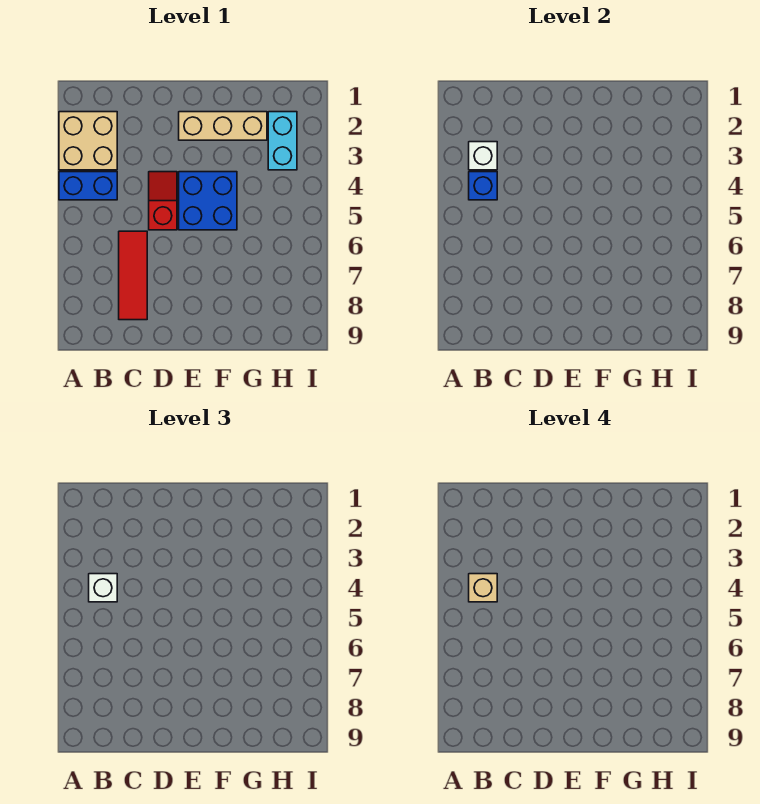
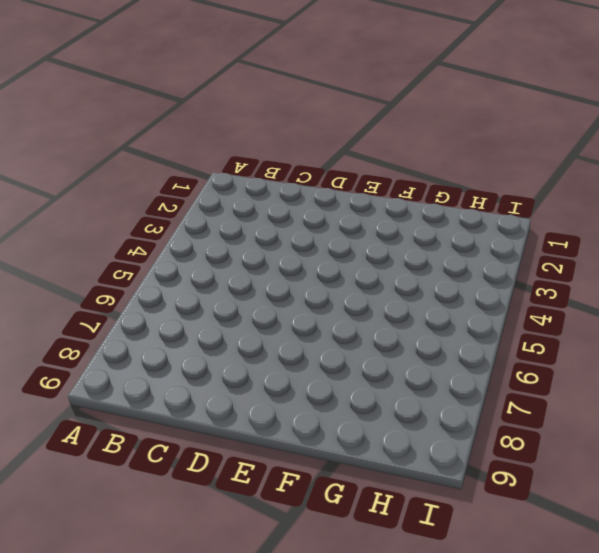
none -> tan 2x2 brick [59,112,117,170]
none -> blue 1x2 brick [59,172,117,200]

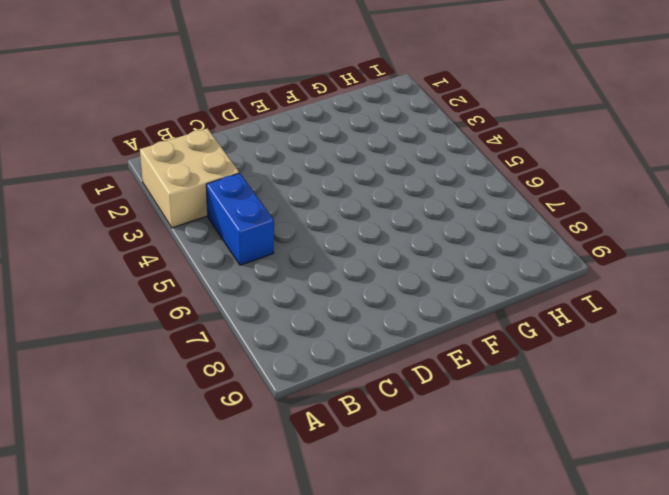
blue 1x2 brick [206,173,274,265] -> blue 1x2 brick turned to [59,172,117,200]
none -> red 1x3 tile [119,231,147,320]
none -> red 1x2 slope [149,172,177,230]

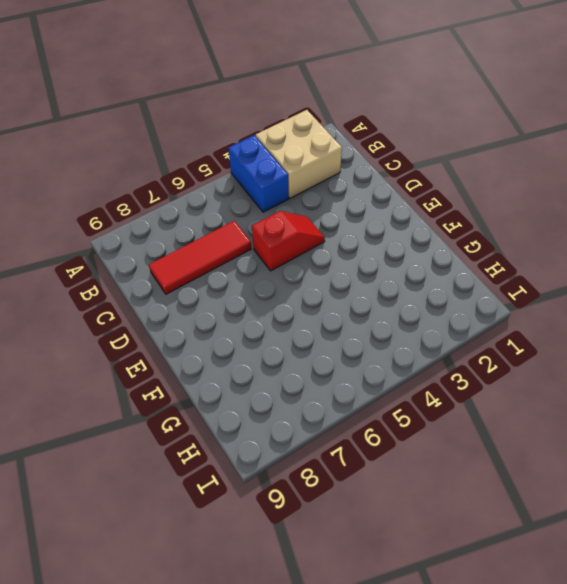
none -> tan 1x3 brick [179,112,267,140]
none -> blue 2x2 brick [179,172,237,230]

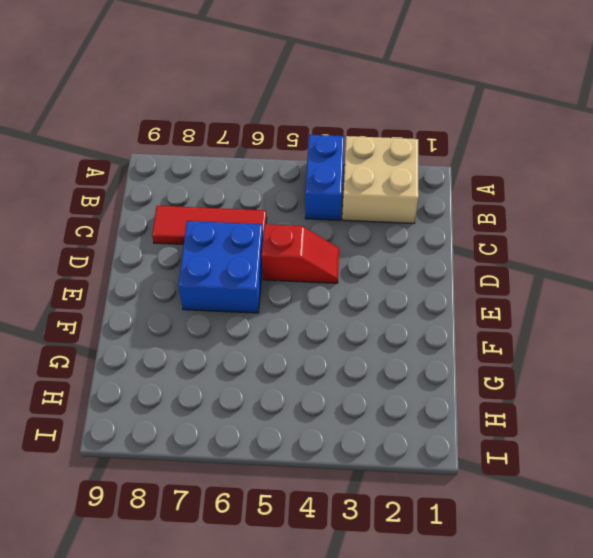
blue 2x2 brick [178,221,263,313] -> blue 2x2 brick moved to [179,172,237,230]
none -> tan 1x3 brick [179,112,267,140]
none -> cyan 1x2 brick [268,112,297,170]

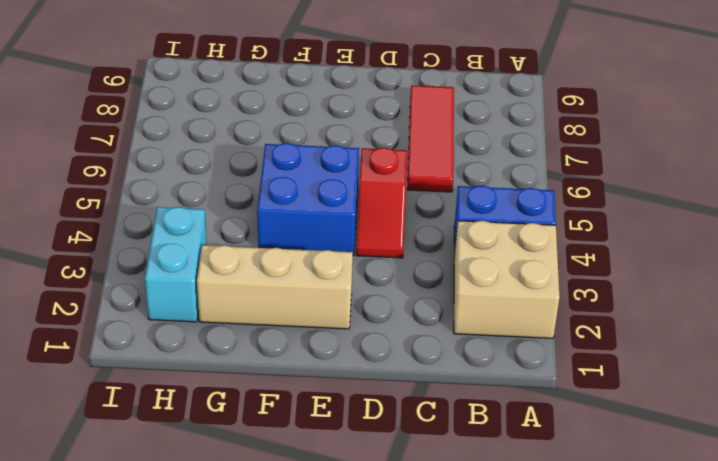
none -> white 1x1 brick [469,142,497,170]
none -> blue 1x1 brick [469,172,497,200]

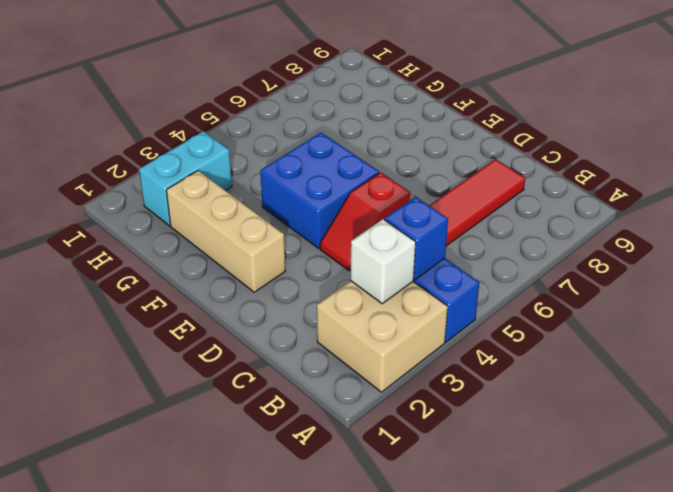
none -> white 1x1 brick [89,574,117,602]
none -> tan 1x1 brick [469,574,497,602]

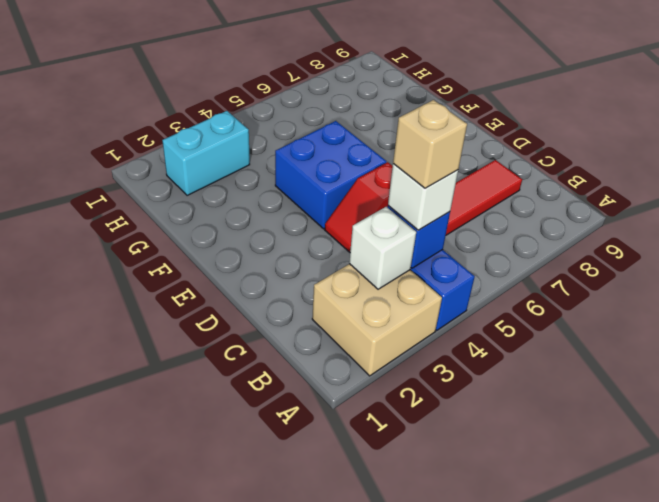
none -> tan 1x3 brick [179,112,267,140]

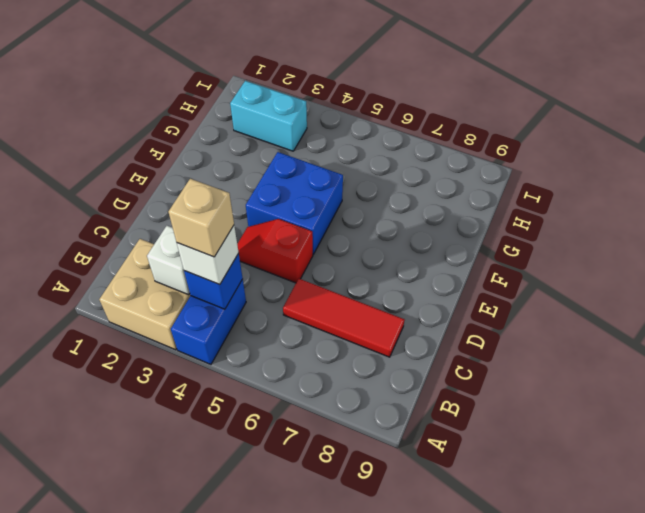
none -> tan 1x3 brick [179,112,267,140]

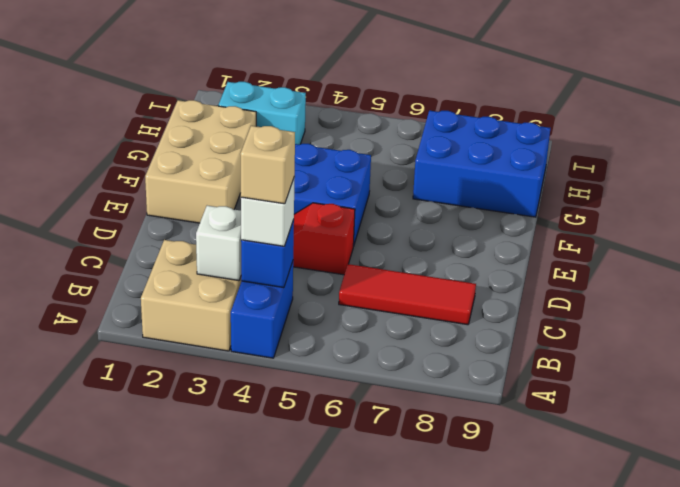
tan 2x3 brick [145,100,256,223] -> tan 1x3 brick [179,112,267,140]
blue 2x3 brick [413,111,550,217] -> none

